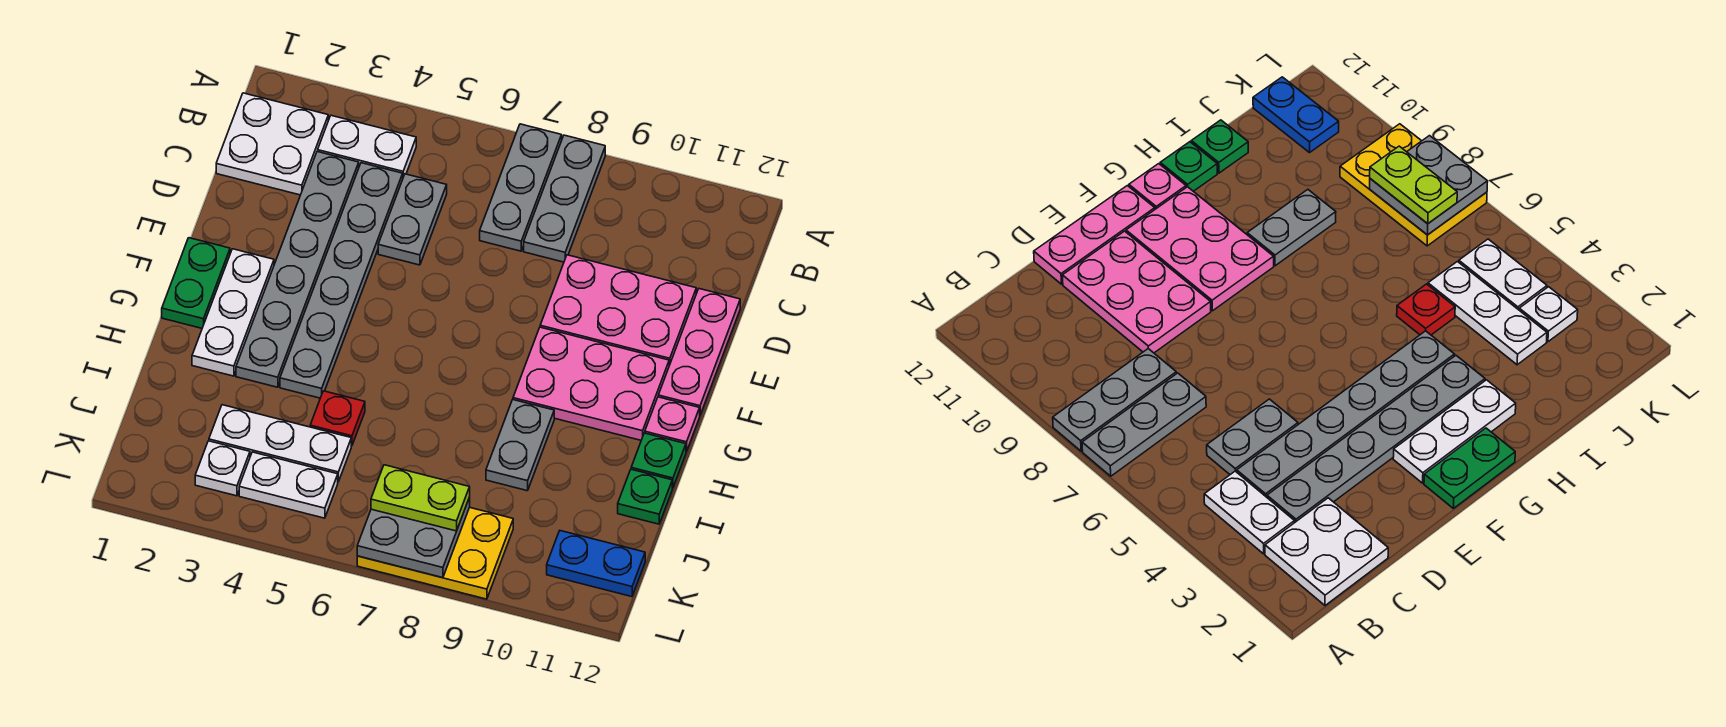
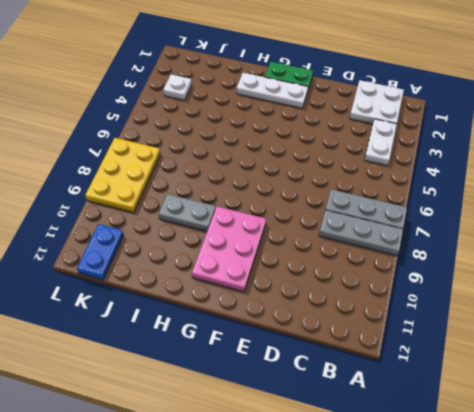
none -> grey 1x6 plate [236,151,359,387]
none -> grey 1x6 plate [280,163,403,398]
none -> grey 1x2 plate [378,174,447,265]

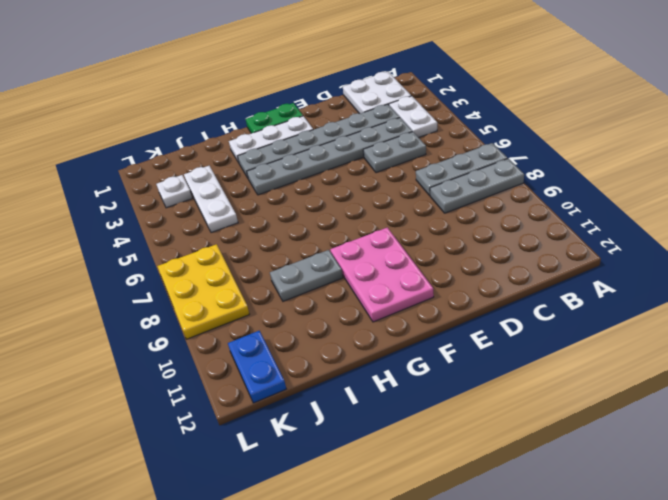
none -> pink 2x3 plate [540,255,696,365]
none -> pink 1x3 plate [658,289,740,415]
none -> pink 1x1 plate [645,397,700,452]

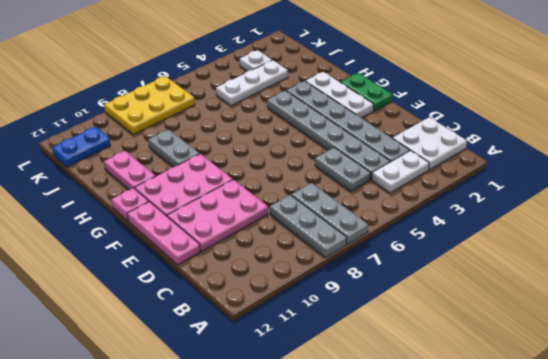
pink 1x2 plate [104,151,155,190] -> none
none -> green 1x1 plate [631,433,686,488]
none -> red 1x1 plate [310,391,365,446]
none -> green 1x1 plate [618,469,672,524]

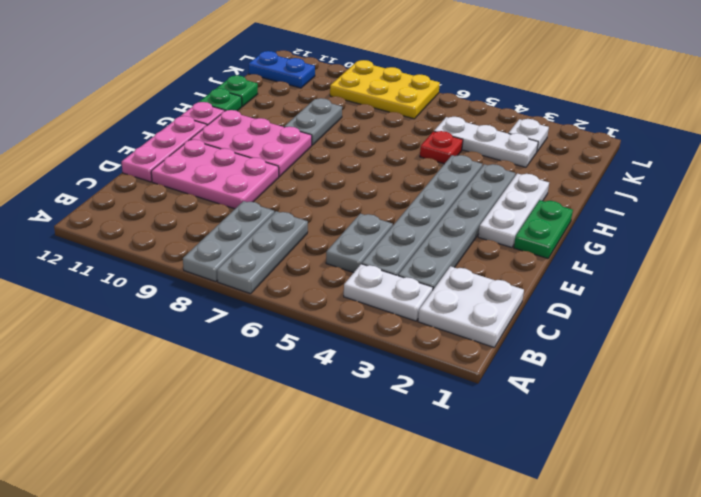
none -> white 1x2 plate [239,452,338,518]
none -> grey 2x2 plate [357,497,470,578]
none -> lime 1x2 plate [371,465,470,531]

